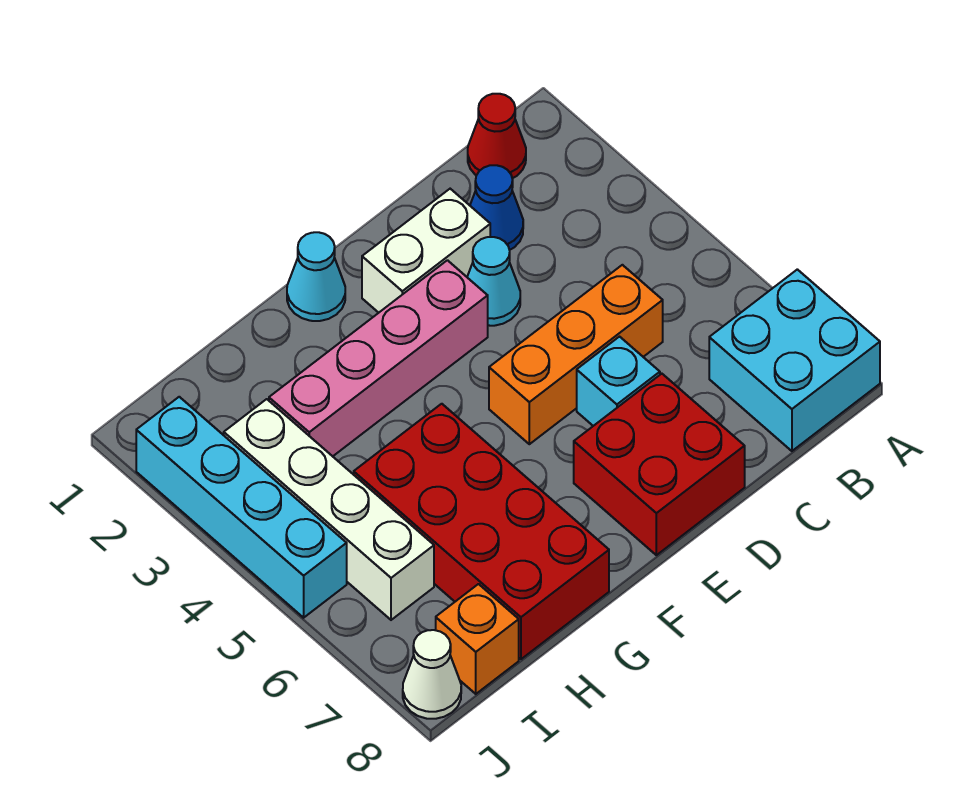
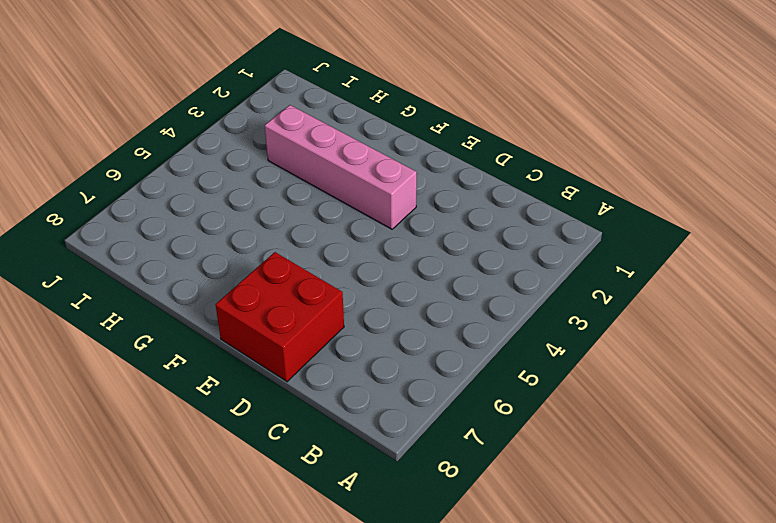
none -> cyan 2x2 brick [709,269,880,451]
none -> red 1x1 cone [468,94,526,178]
none -> blue 1x1 cone [470,165,523,250]

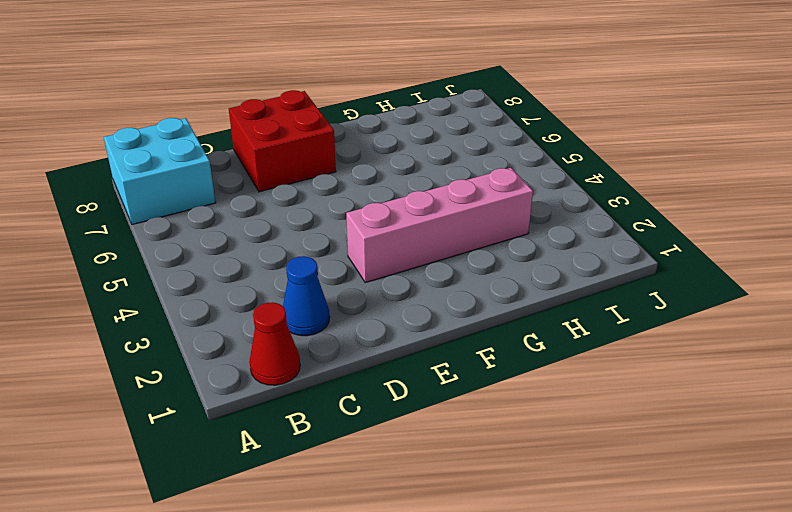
none -> orange 1x3 brick [489,265,663,444]
none -> white 1x2 brick [362,189,490,313]
none -> cyan 1x1 cone [467,237,520,326]

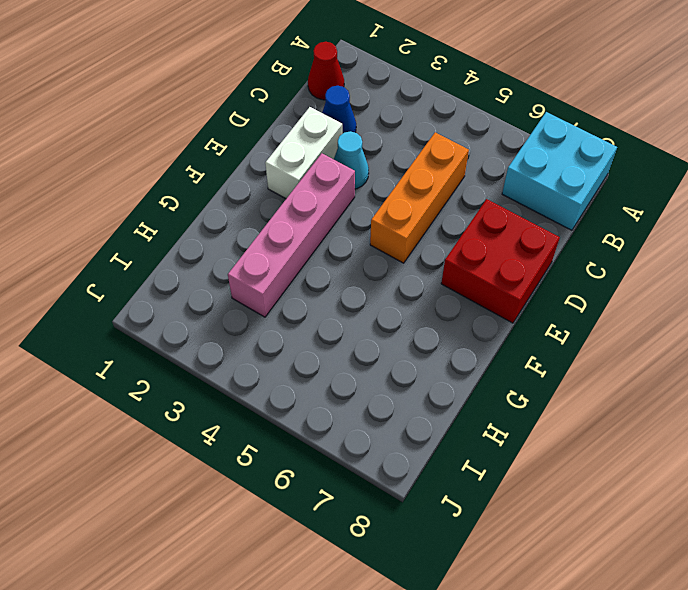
none -> cyan 1x1 brick [577,337,660,426]
none -> cyan 1x1 cone [287,232,345,321]
none -> red 2x4 brick [354,404,609,659]

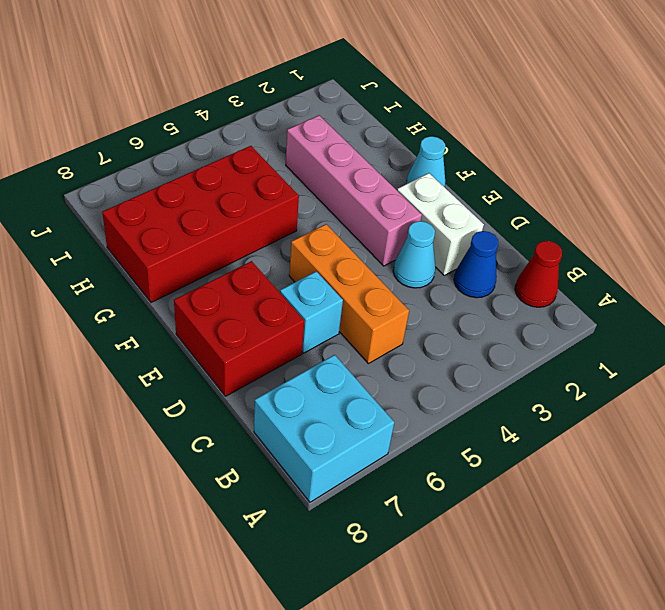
none -> white 1x4 brick [224,399,434,620]
none -> orange 1x1 brick [436,584,519,694]
none -> cyan 1x4 brick [136,397,347,618]

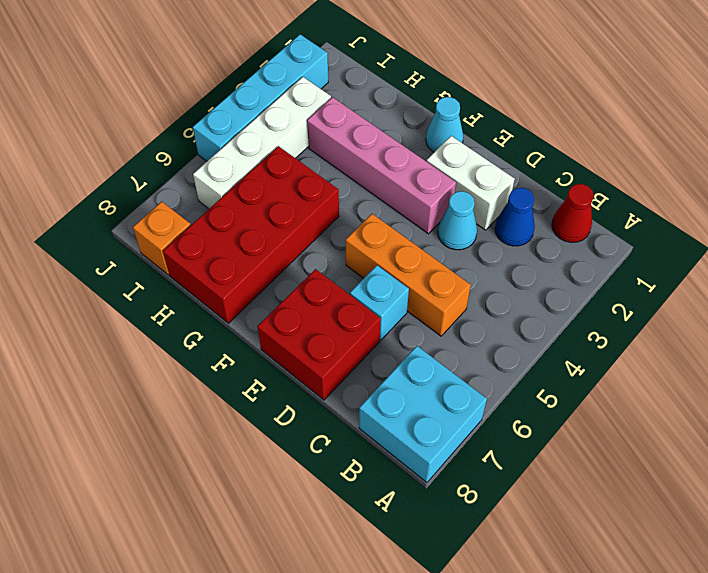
none -> white 1x1 cone [403,630,461,719]

